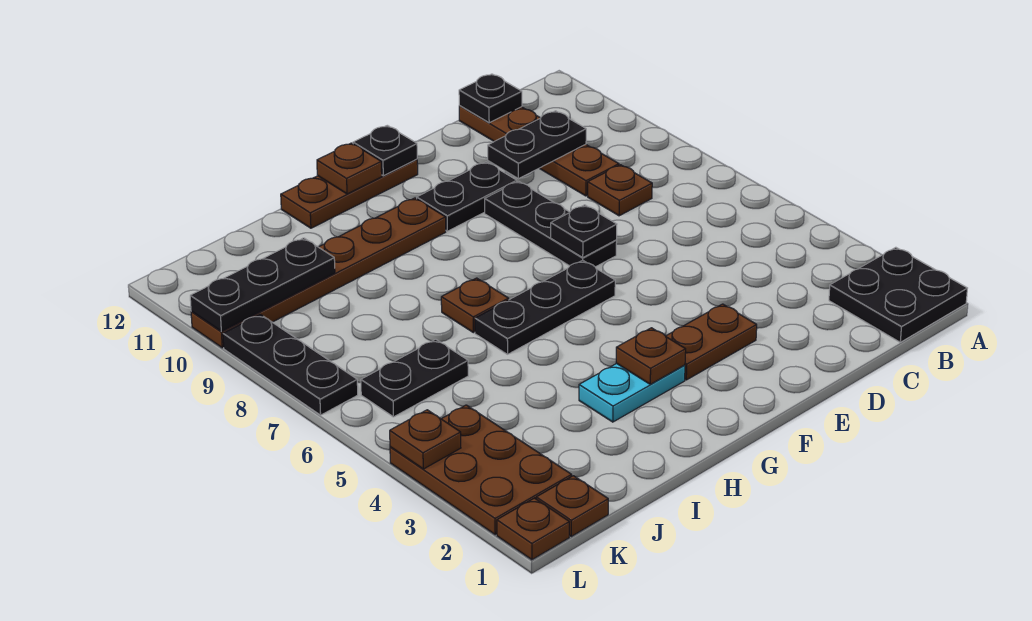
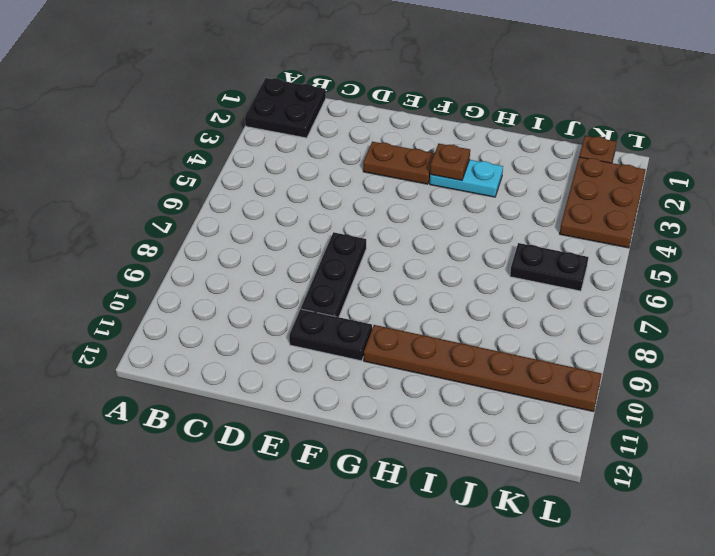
none -> brown 1x1 plate [588,165,652,216]
none -> brown 1x4 plate [459,106,619,196]
none -> black 1x3 plate [475,260,615,354]

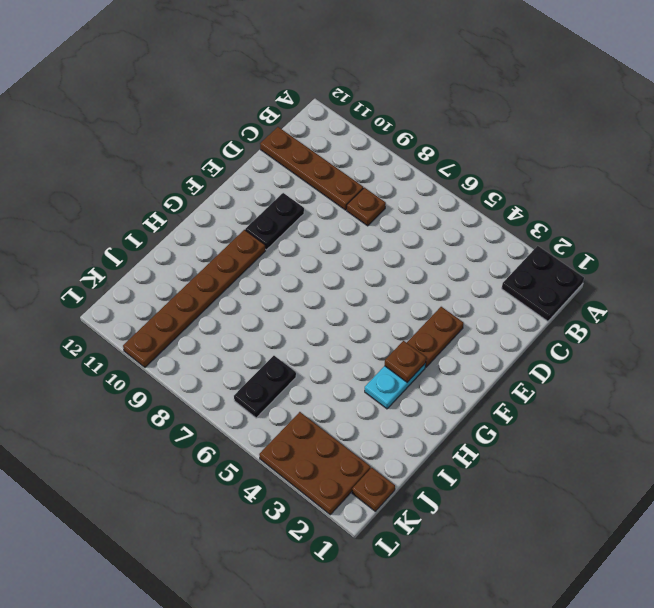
none -> black 1x3 plate [485,181,617,267]
none -> black 1x3 plate [475,260,615,354]
none -> brown 1x3 plate [281,159,418,228]

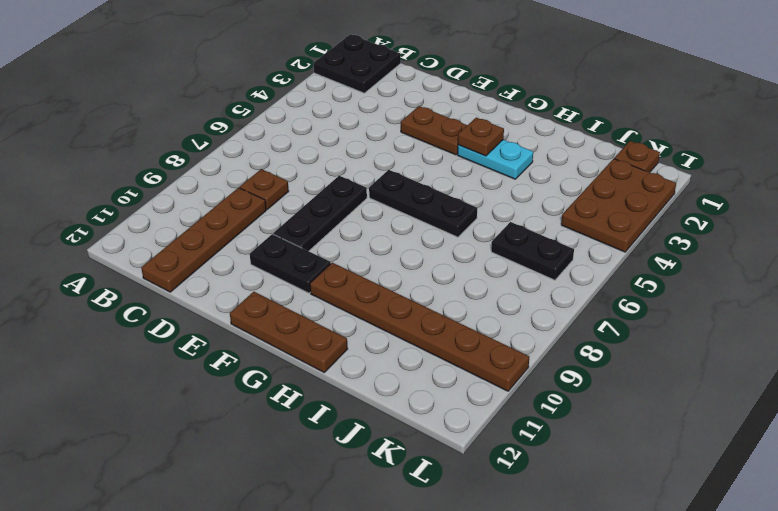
none -> brown 1x1 plate [441,278,509,333]
none -> brown 1x1 plate [497,498,569,560]
none -> black 1x3 plate [223,314,358,415]

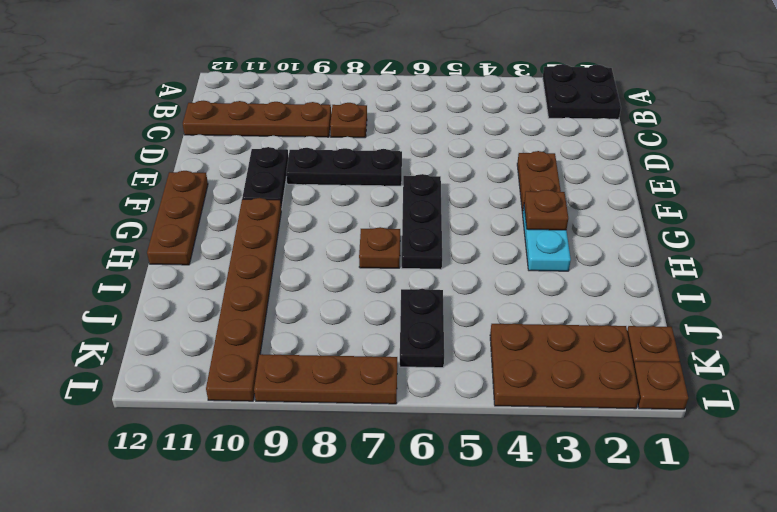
brown 1x3 plate [254,354,397,404] -> black 1x3 plate [223,314,358,415]
none -> black 1x2 plate [488,111,586,179]
none -> black 1x1 plate [459,74,522,123]
none -> black 1x1 plate [551,205,617,257]

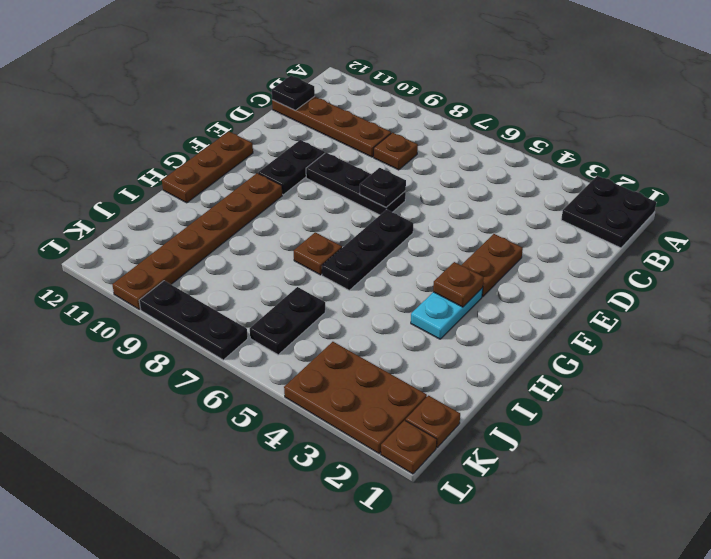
none -> black 1x2 plate [488,111,586,179]
none -> black 1x1 plate [353,125,417,176]
none -> brown 1x1 plate [317,143,382,194]

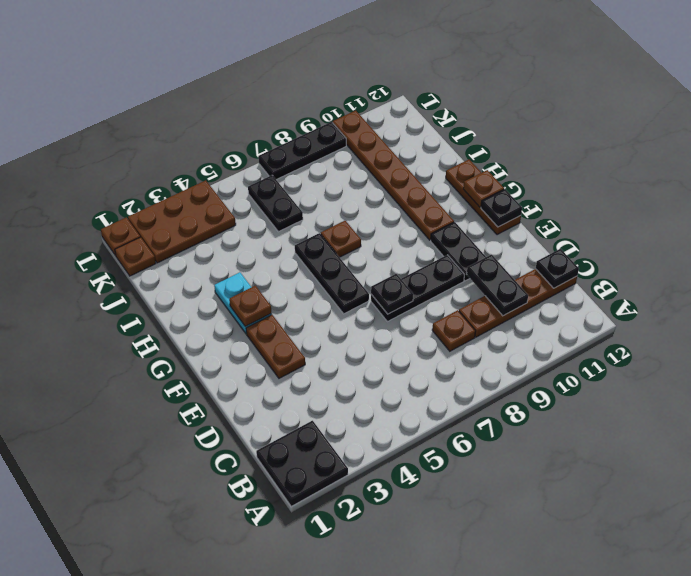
none -> black 1x3 plate [190,238,335,332]
none -> brown 1x1 plate [390,410,461,469]

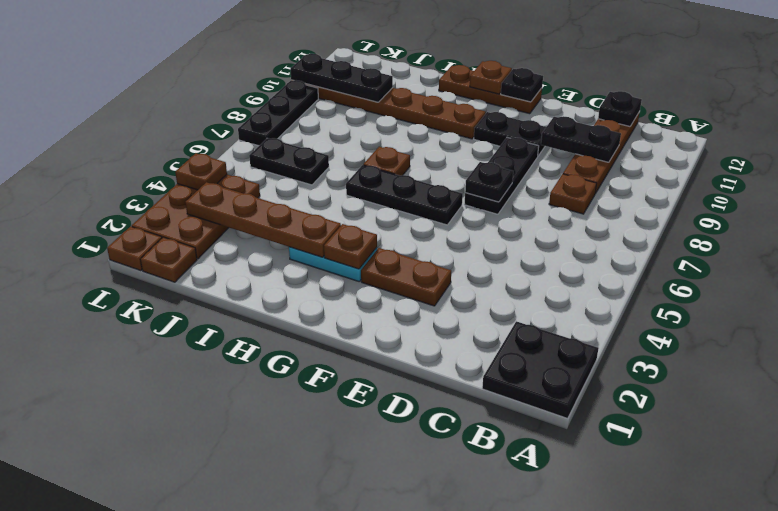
brown 1x4 plate [185,182,341,257] -> none

